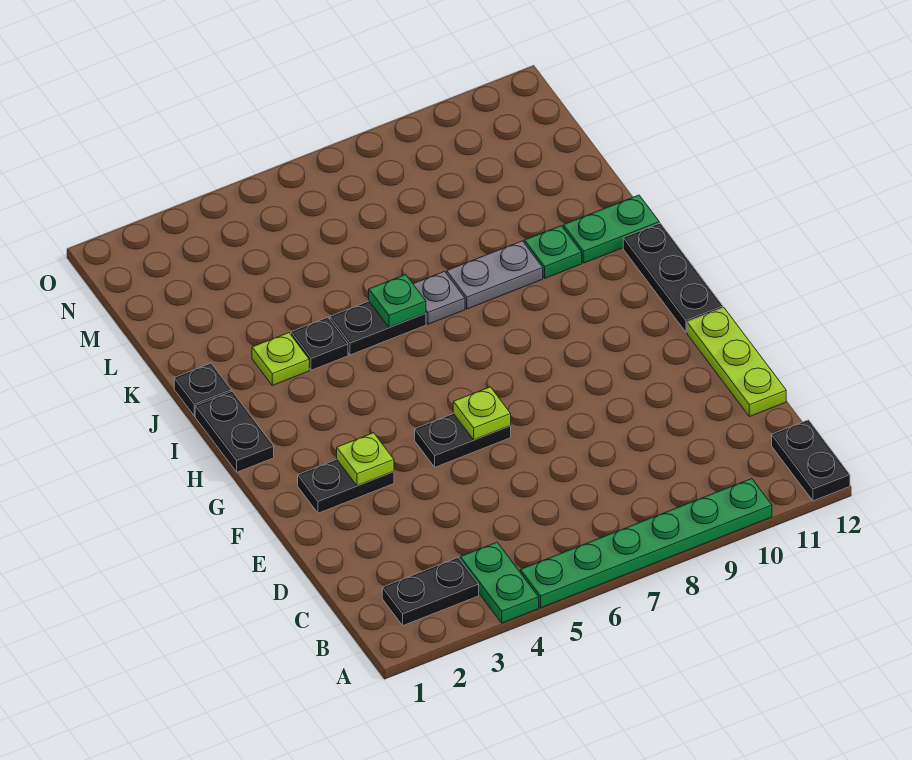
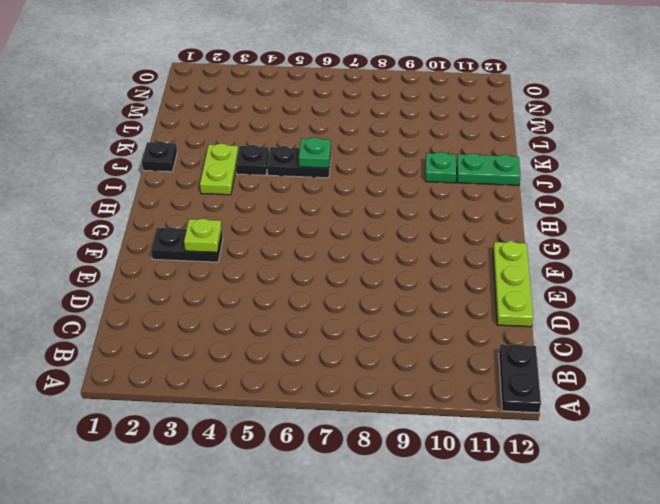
lime 1x2 plate [200,144,238,195] -> lime 1x1 plate [252,333,309,385]
none -> green 1x2 plate [460,542,539,623]
none -> green 1x6 plate [520,479,772,608]
none -> black 1x2 plate [382,558,479,625]

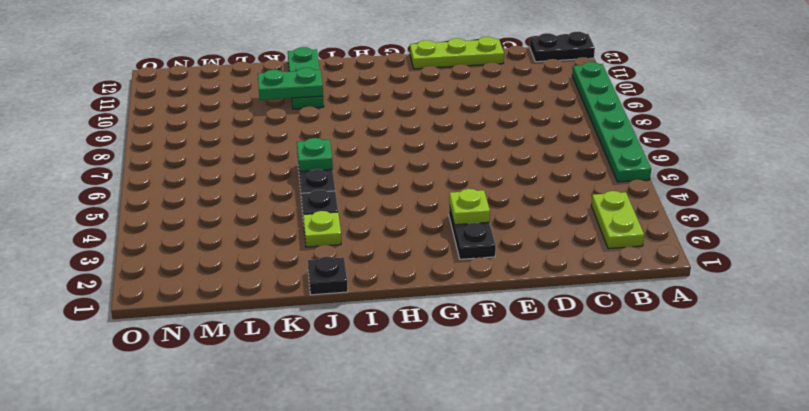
lime 1x2 plate [591,191,644,249] -> black 1x2 plate [382,558,479,625]
green 1x2 plate [258,68,323,100] -> green 1x2 plate moved to [460,542,539,623]
none -> black 1x2 plate [415,414,511,467]
none -> black 1x3 plate [623,223,723,332]
none -> black 1x2 plate [195,391,274,472]

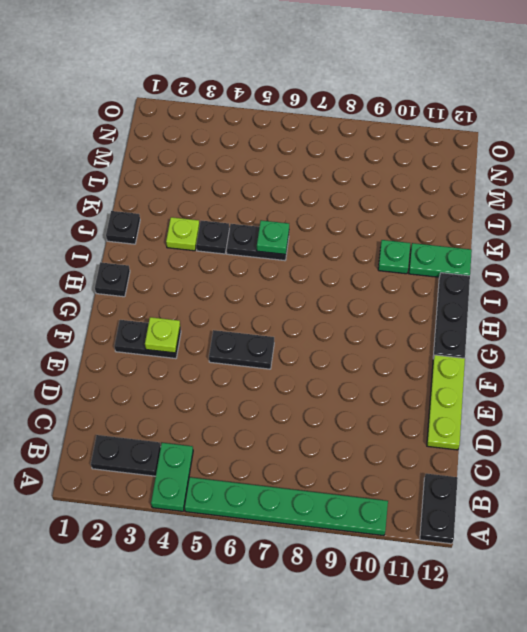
black 1x1 plate [95,262,130,297] -> black 1x2 plate [195,391,274,472]
none -> grey 1x1 plate [413,271,465,324]
none -> grey 1x2 plate [447,241,543,309]
none -> lime 1x1 plate [453,387,511,440]

